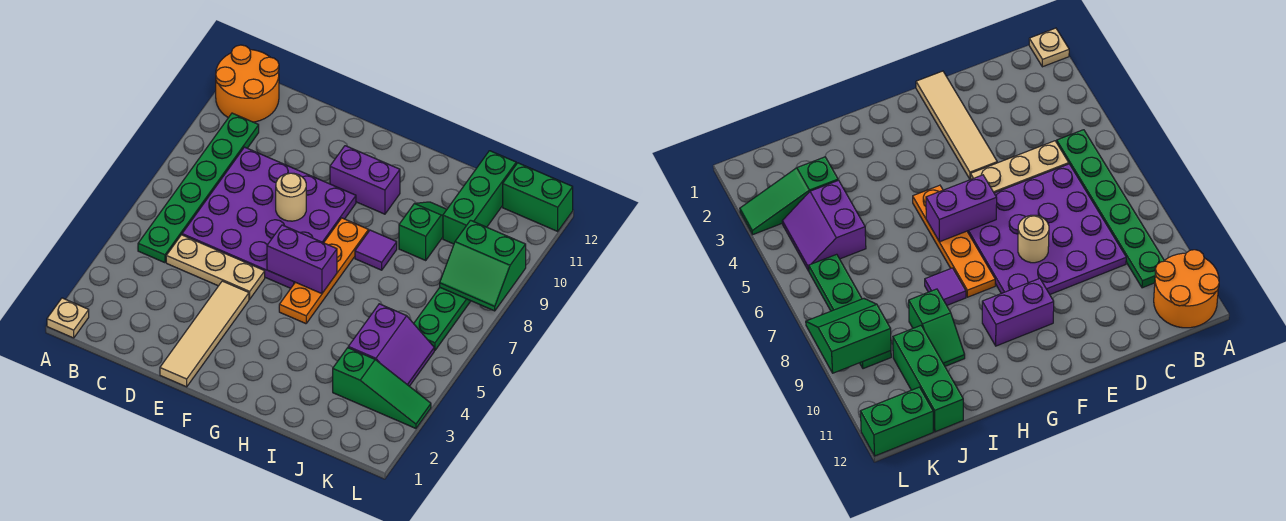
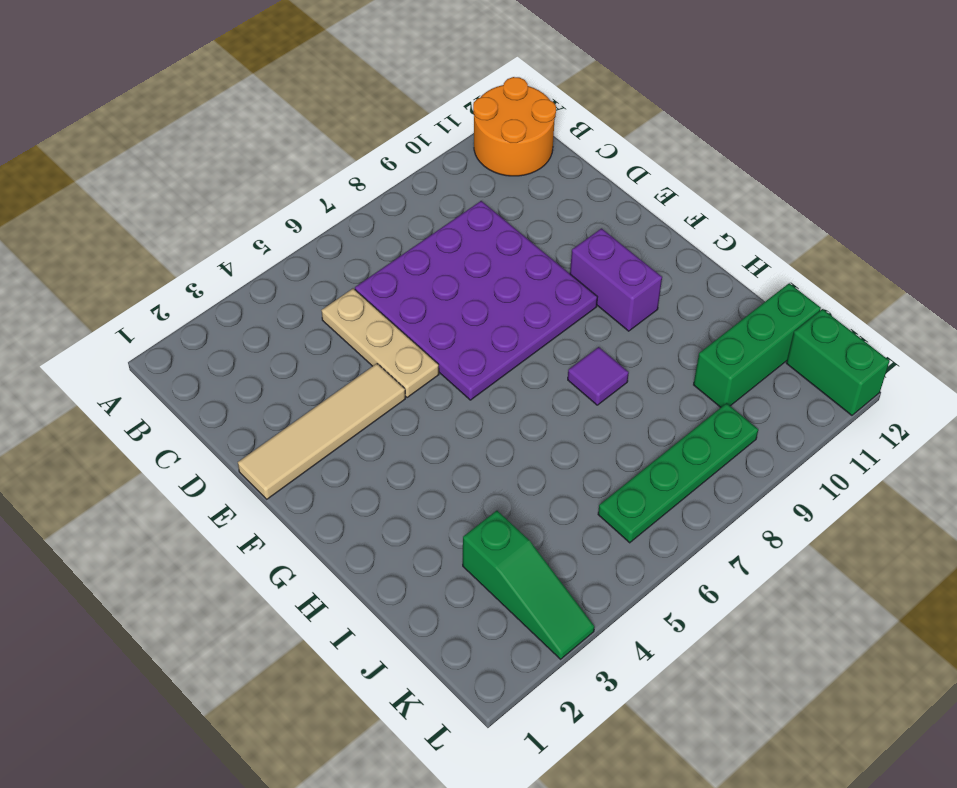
none -> tan 1x1 plate [47,298,89,338]
none -> green 1x6 plate [138,113,259,263]
none -> orange 1x4 plate [279,218,369,324]

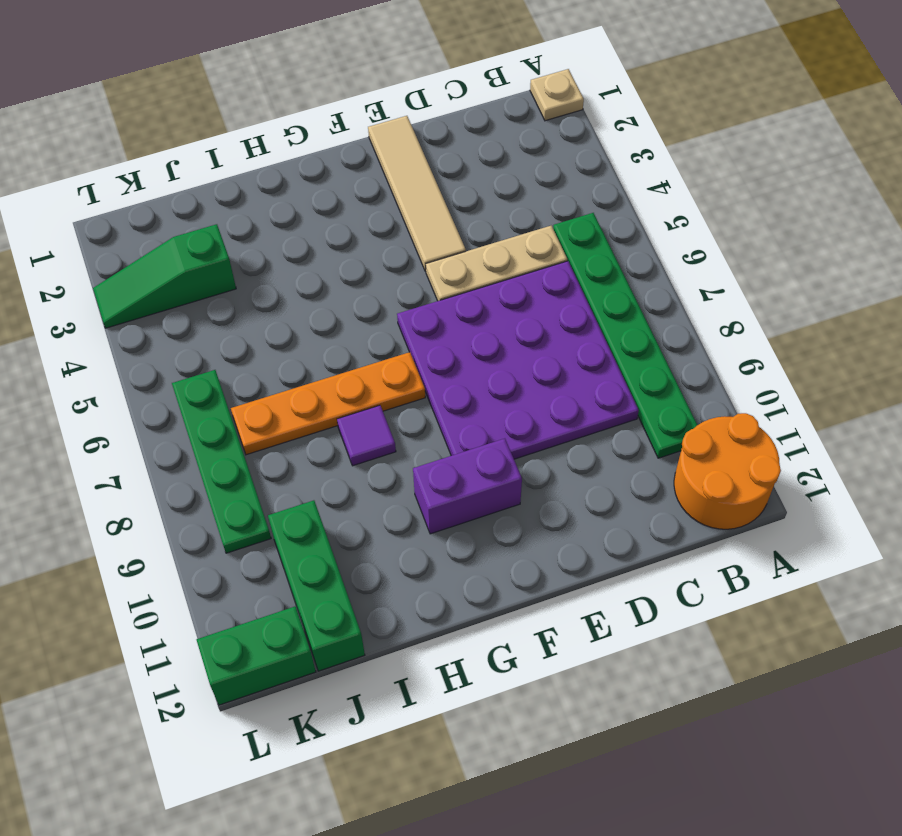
orange 1x4 plate [231,352,425,455] -> orange 1x4 plate turned to [279,218,369,324]
none -> green 1x2 slope [399,202,447,260]
none -> purple 2x2 slope [348,304,434,386]
none -> tan 1x1 round brick [276,173,306,221]

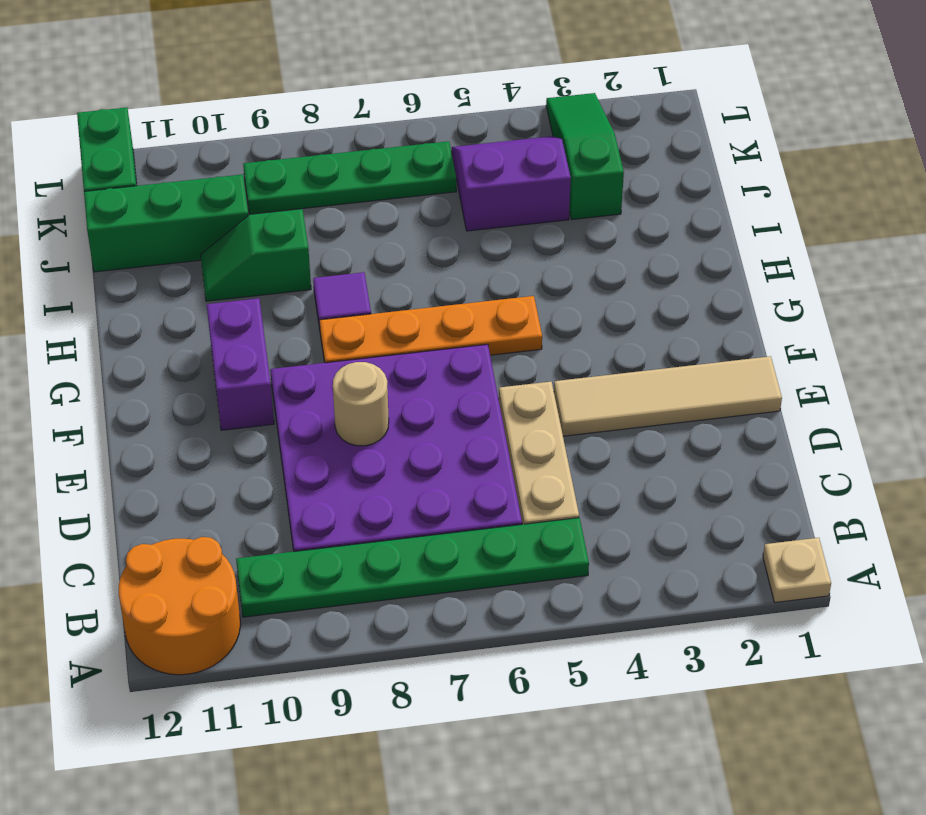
none -> purple 1x2 brick [267,225,337,294]
none -> green 2x2 slope [440,220,526,311]

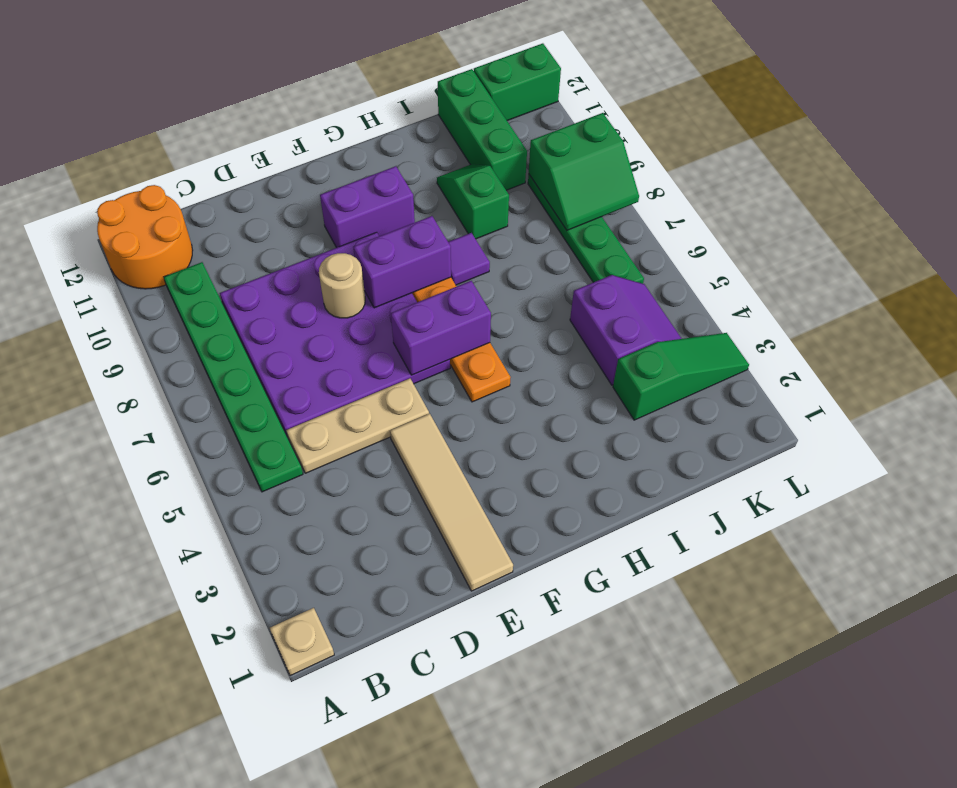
purple 1x2 brick [353,216,451,308] -> none

